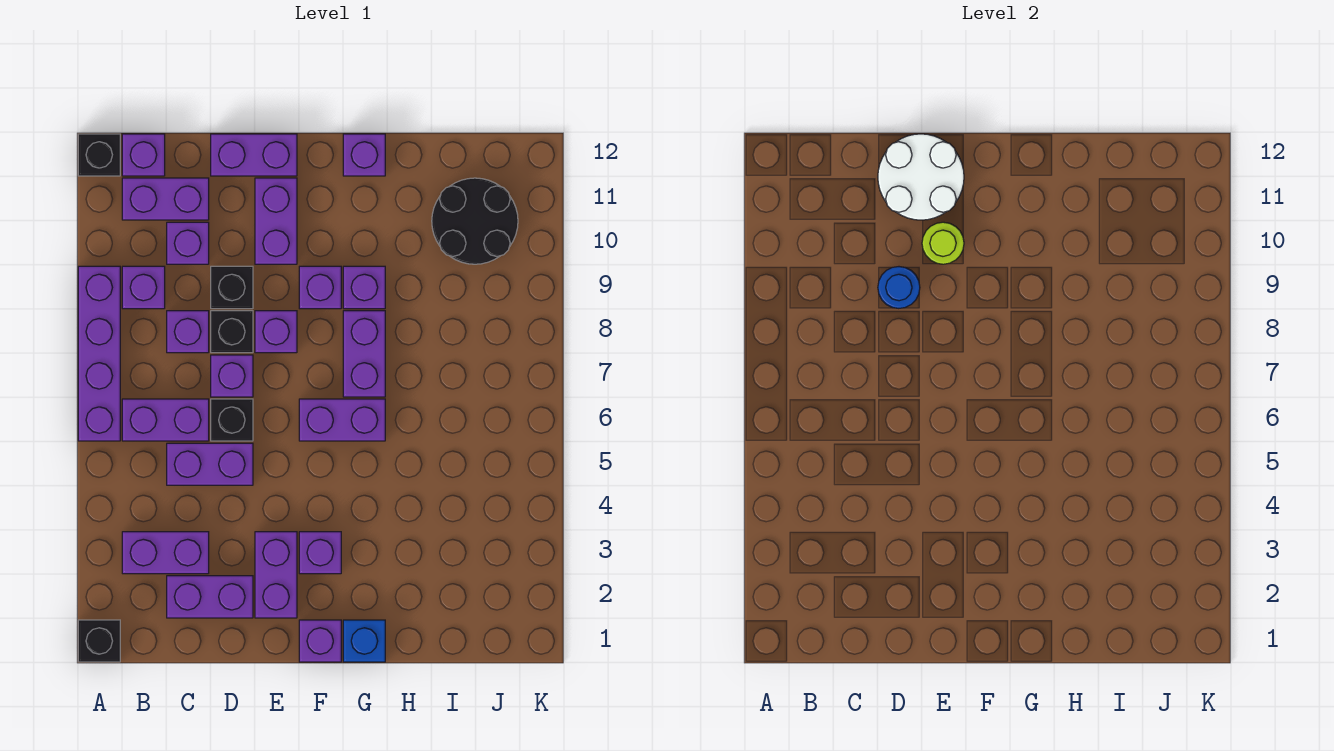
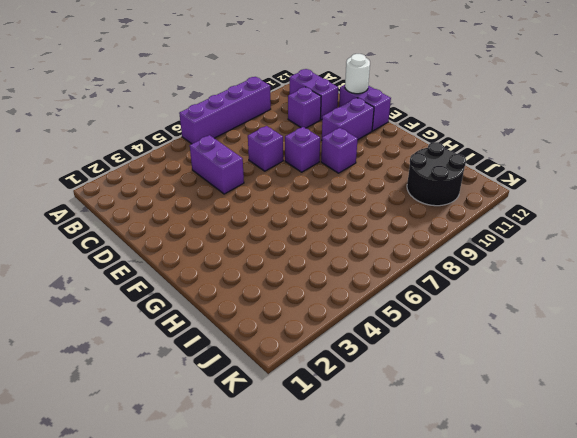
white 1x1 round brick [345,54,370,94] -> white 2x2 round brick [878,134,964,220]
none -> black 1x1 brick [78,620,120,662]
none -> black 1x1 brick [78,134,120,176]
none -> purple 1x2 brick [122,532,209,574]
none -> purple 1x2 brick [122,399,209,441]

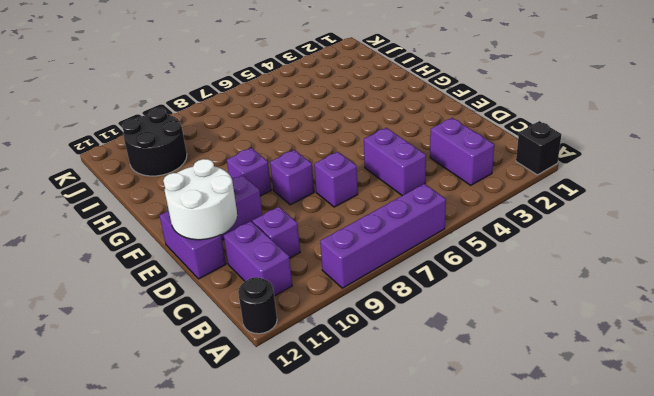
black 1x1 round brick [238,277,277,334] -> black 1x1 brick [78,134,120,176]
none -> purple 1x2 brick [122,399,209,441]
none -> purple 1x1 brick [122,266,165,309]
none -> purple 1x1 brick [122,134,165,176]
none -> purple 1x2 brick [167,576,253,618]

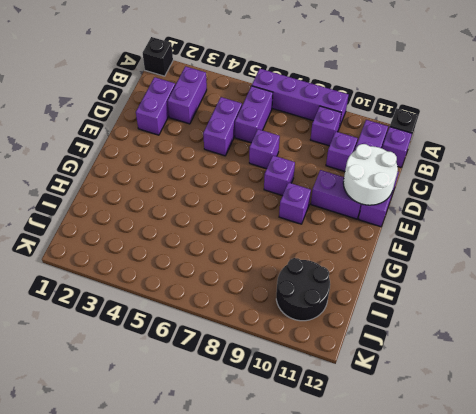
none -> purple 1x1 brick [167,311,209,353]
none -> black 1x1 brick [211,399,253,441]
none -> black 1x1 brick [211,311,253,353]
none -> black 1x1 brick [211,266,253,309]

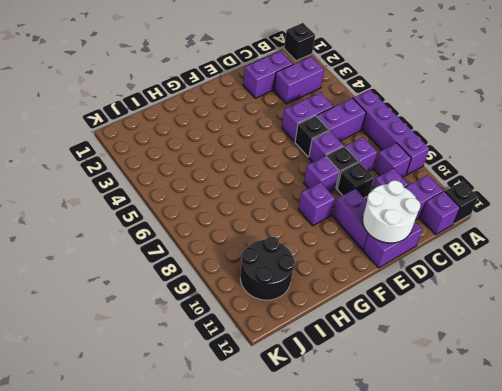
none -> purple 1x2 brick [255,532,297,618]
none -> purple 1x1 brick [299,620,341,662]
none -> purple 1x1 brick [299,532,341,574]
none -> purple 1x2 brick [299,399,385,441]

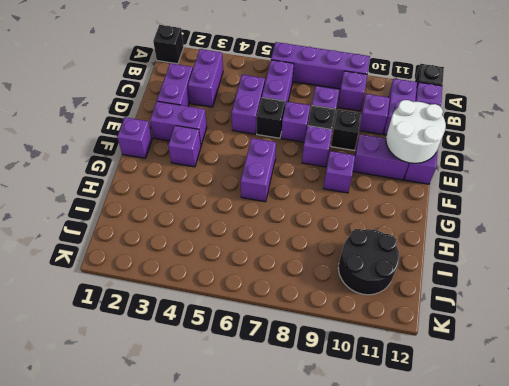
none -> blue 1x1 brick [343,620,385,662]
none -> purple 1x2 brick [343,311,385,397]
none -> purple 1x1 brick [343,266,385,309]
none -> purple 1x1 brick [343,134,385,176]

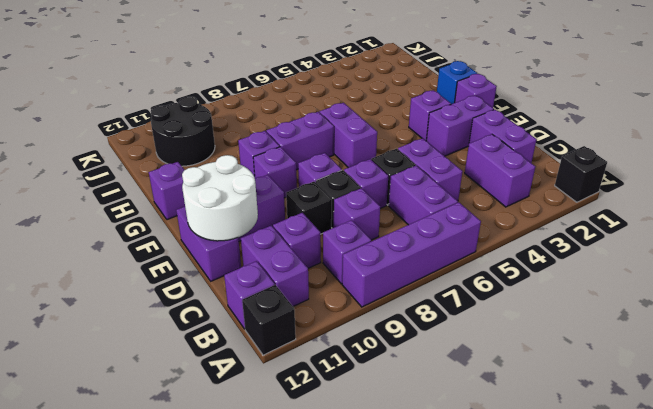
none -> blue 1x1 round brick [878,267,920,308]
none -> lime 1x1 round brick [922,222,964,264]

